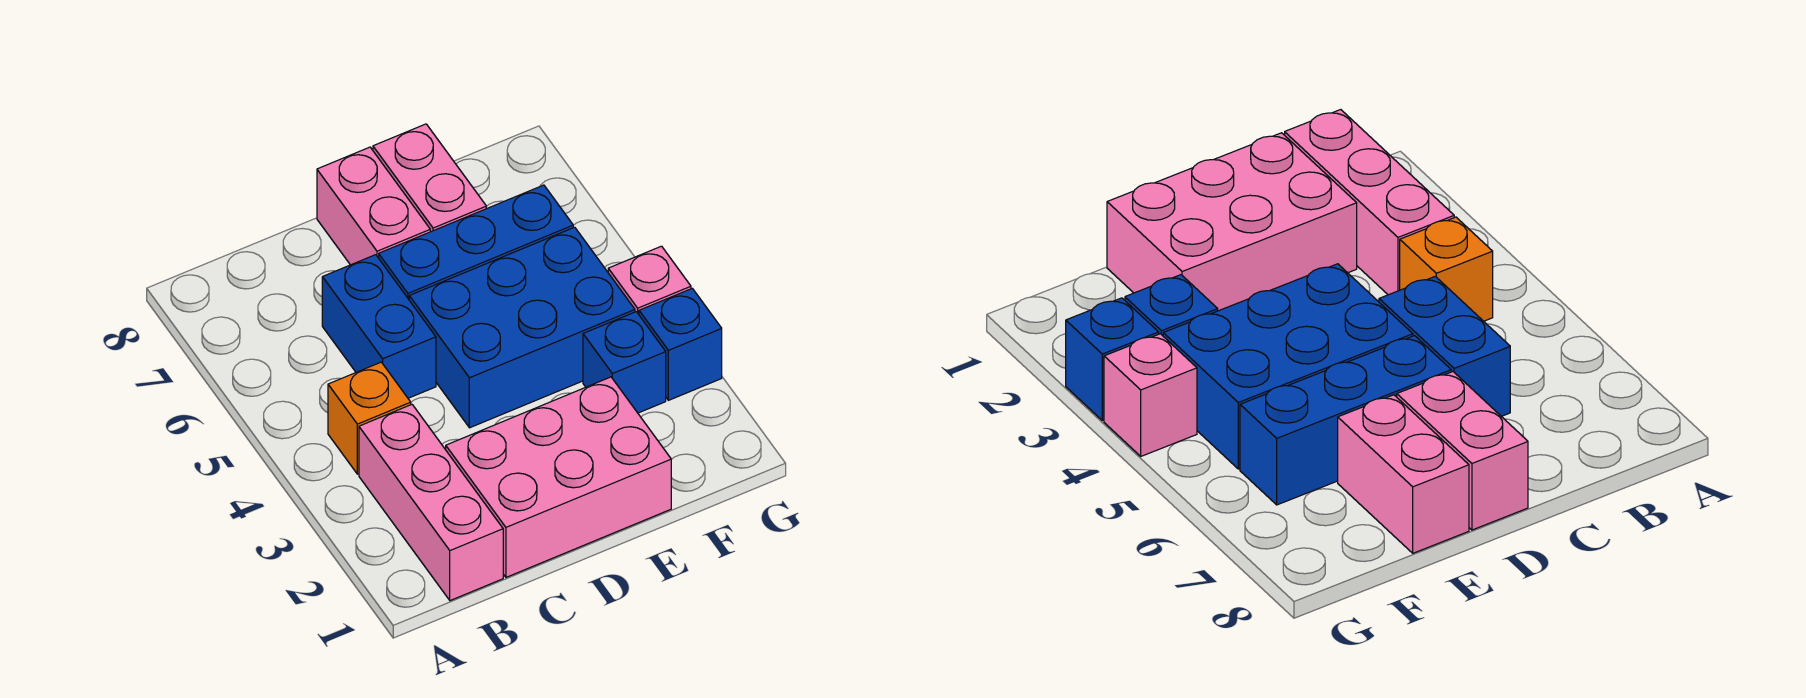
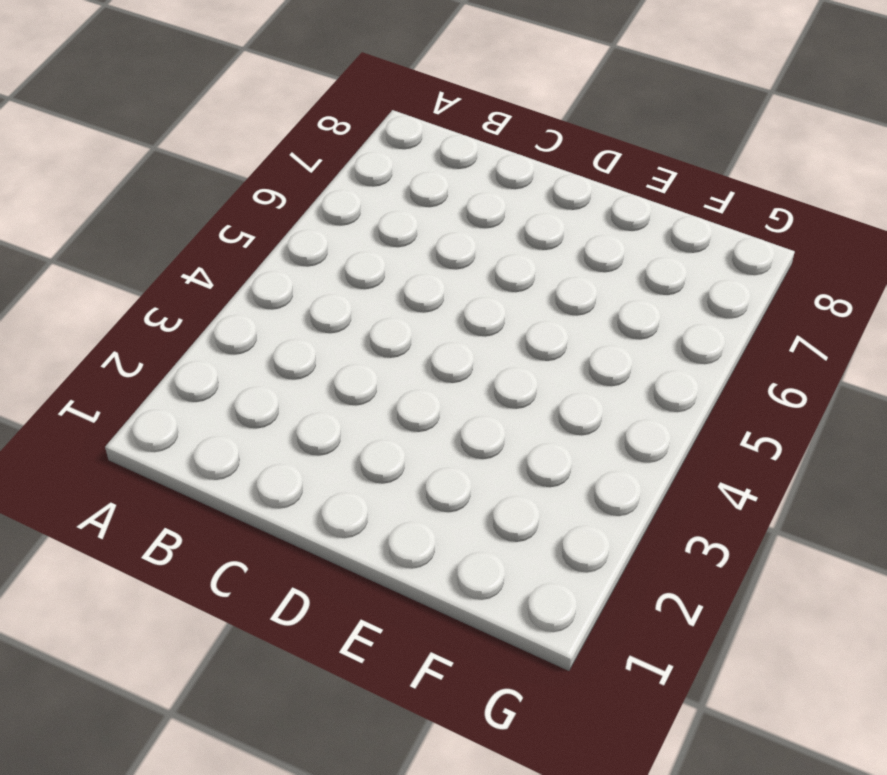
none -> pink 1x3 brick [359,405,503,601]
none -> orange 1x1 brick [328,362,411,474]

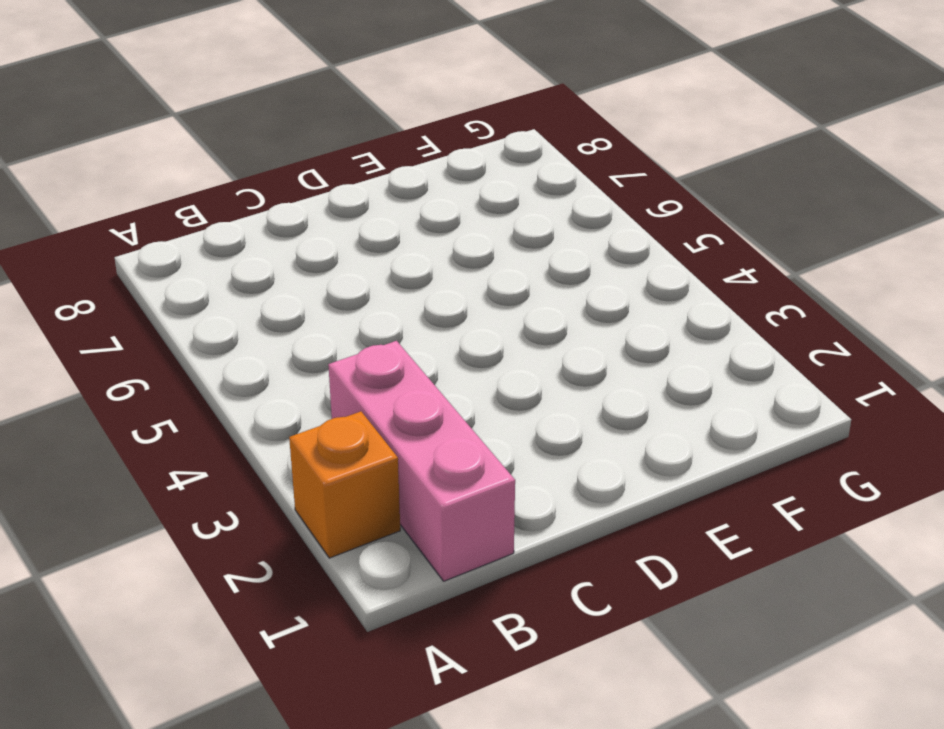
orange 1x1 brick [289,411,400,558] -> orange 1x1 brick moved to [328,362,411,474]
none -> pink 2x3 brick [446,377,671,577]
none -> blue 1x2 brick [322,255,436,398]

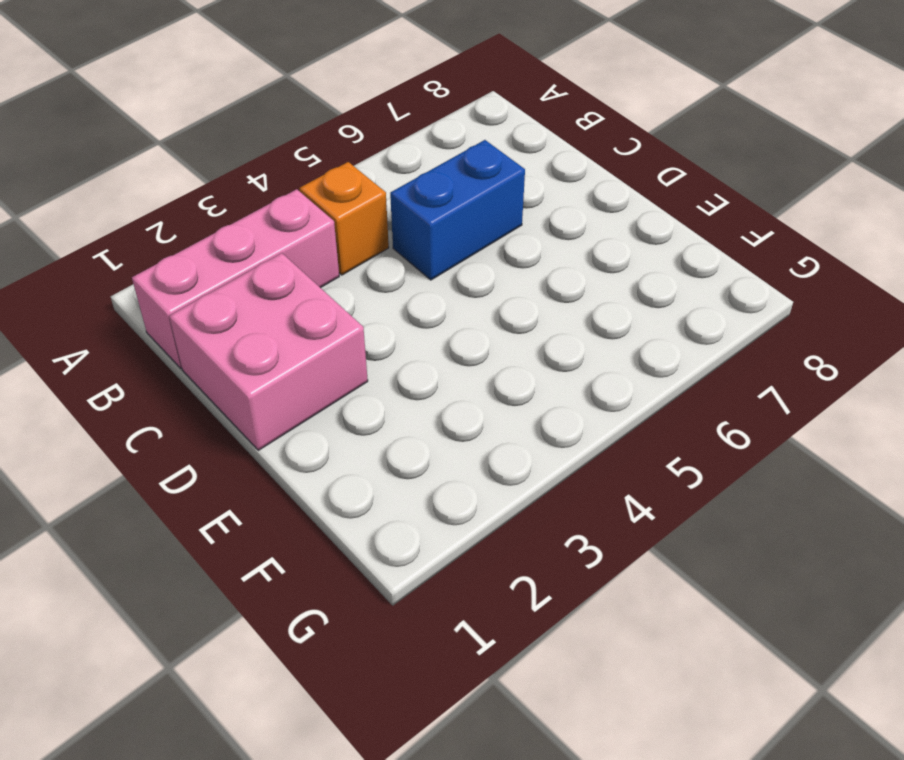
pink 2x2 brick [169,253,368,450] -> pink 2x3 brick [446,377,671,577]
none -> blue 2x3 brick [409,227,635,428]
none -> blue 1x3 brick [379,185,573,299]

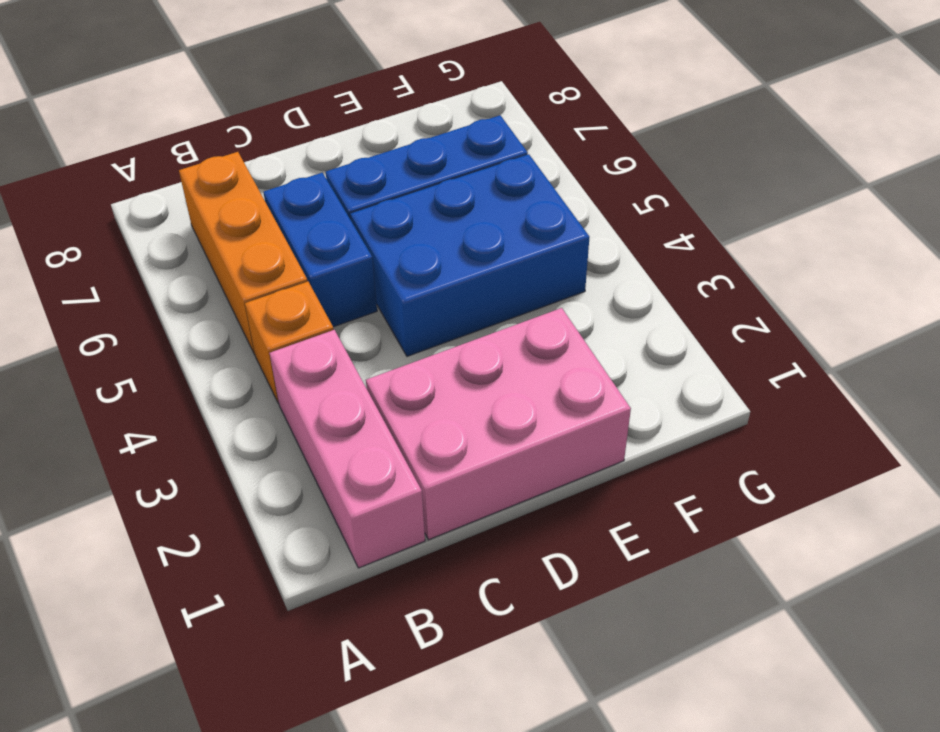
orange 1x3 brick [179,152,307,355] -> none
none -> pink 1x2 brick [317,147,430,265]
none -> pink 1x2 brick [373,124,486,232]

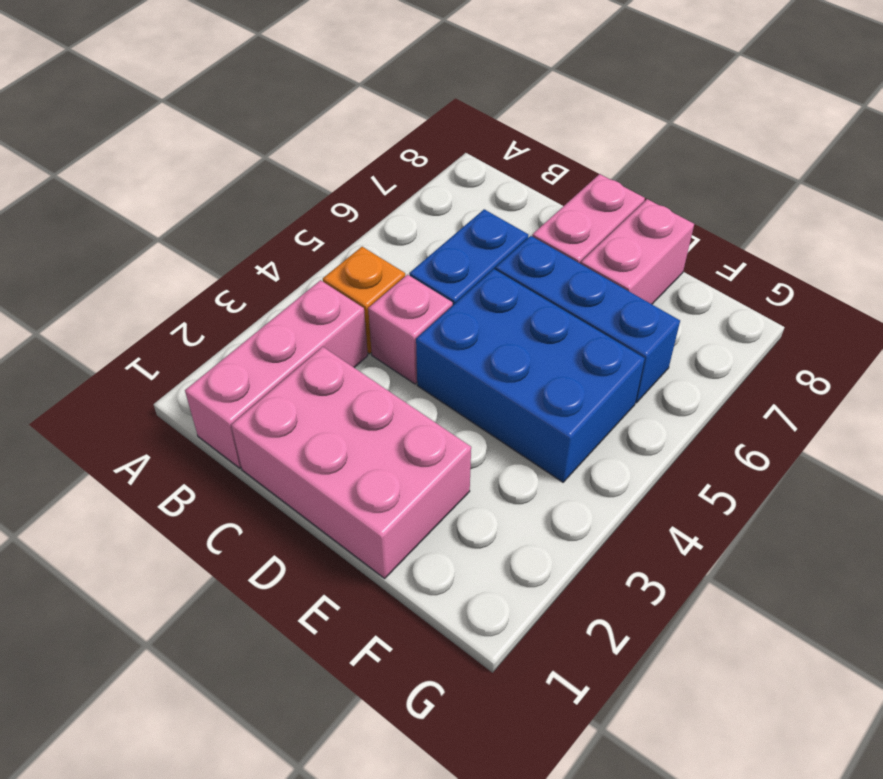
pink 1x1 brick [368,275,453,384] -> pink 1x1 brick moved to [608,246,691,314]
none -> blue 1x1 brick [583,312,666,413]
none -> blue 1x1 brick [639,288,722,400]

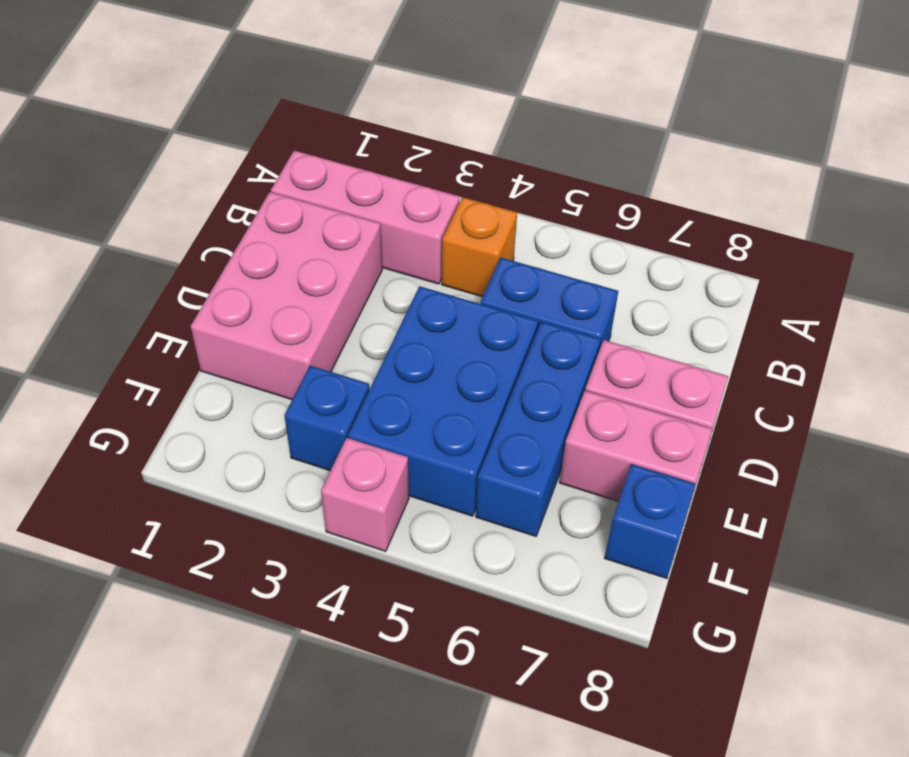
blue 1x1 brick [605,464,696,578] -> blue 1x1 brick moved to [639,288,722,400]

